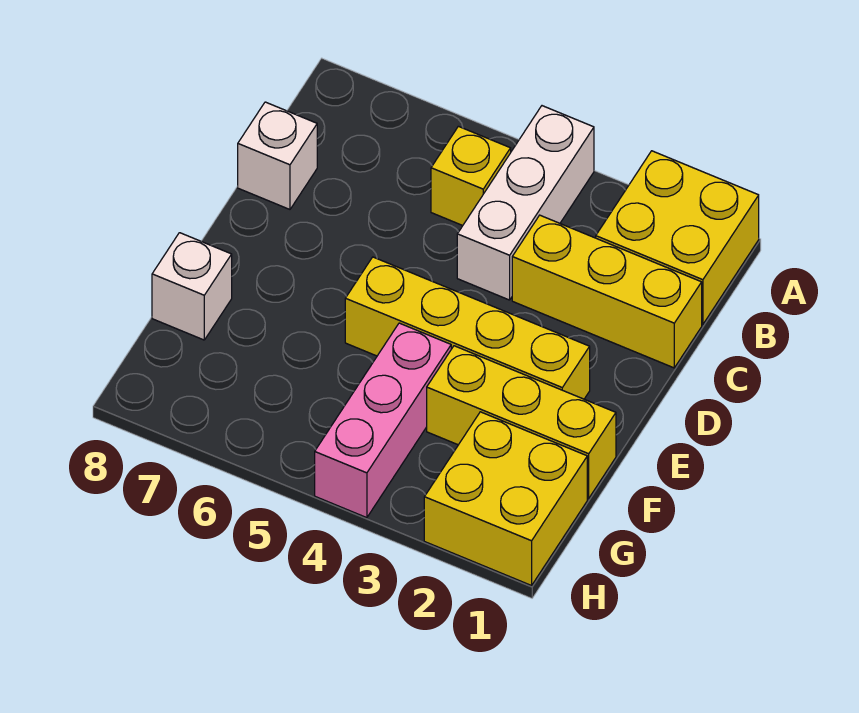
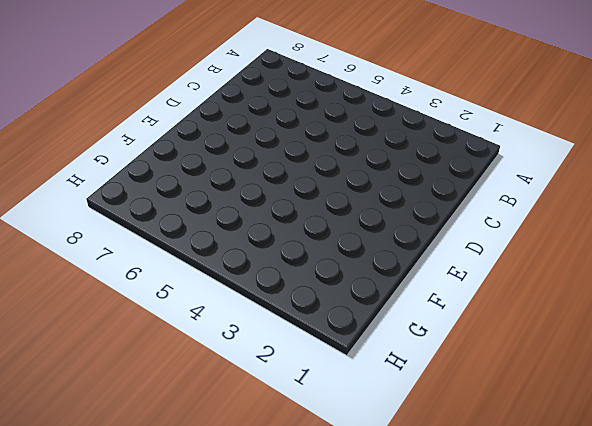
none -> yellow 2x2 brick [596,151,759,324]
none -> white 1x3 brick [457,106,594,300]

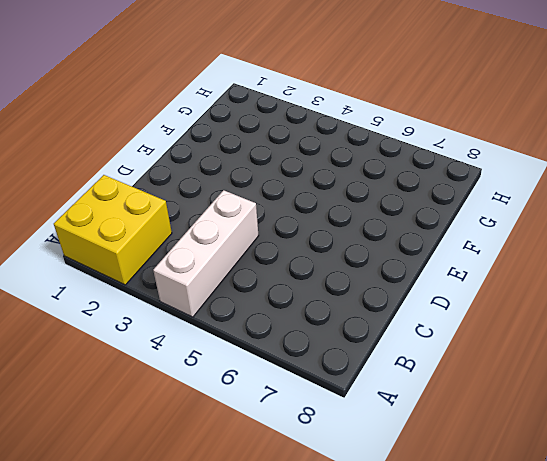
none -> yellow 1x1 brick [431,126,511,226]
none -> yellow 1x3 brick [512,215,702,368]

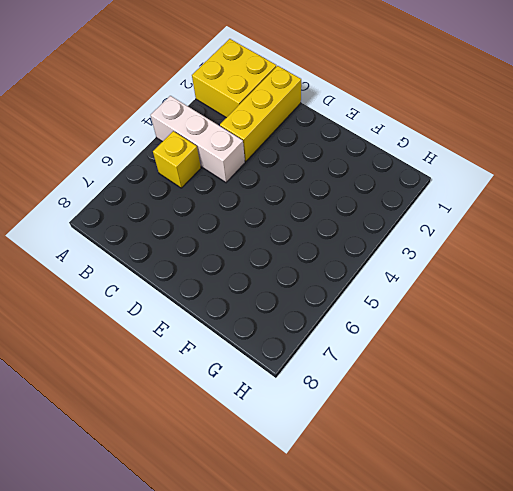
none -> white 1x1 brick [238,102,317,209]
none -> yellow 1x4 brick [345,257,590,399]

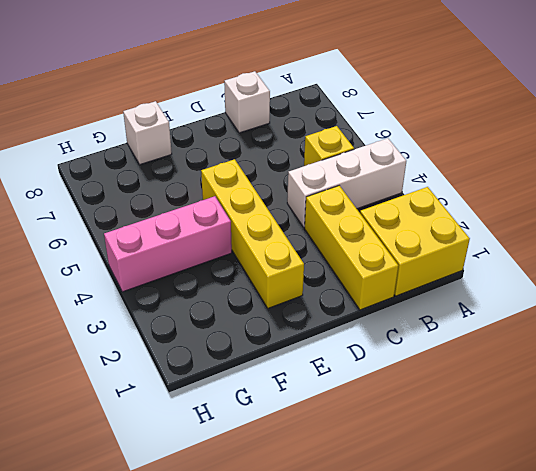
none -> yellow 1x3 brick [427,346,616,498]
none -> yellow 2x2 brick [424,412,587,586]

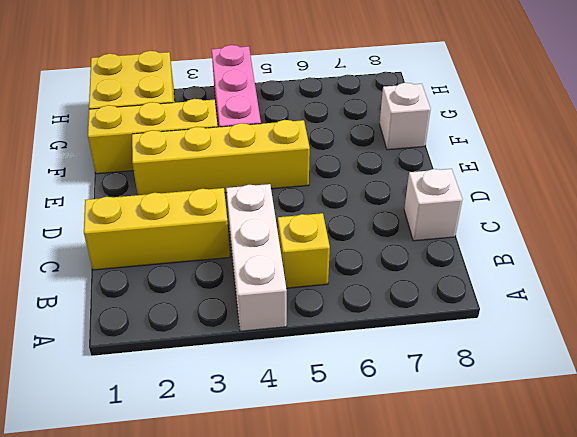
none -> yellow 2x2 brick [596,151,759,324]

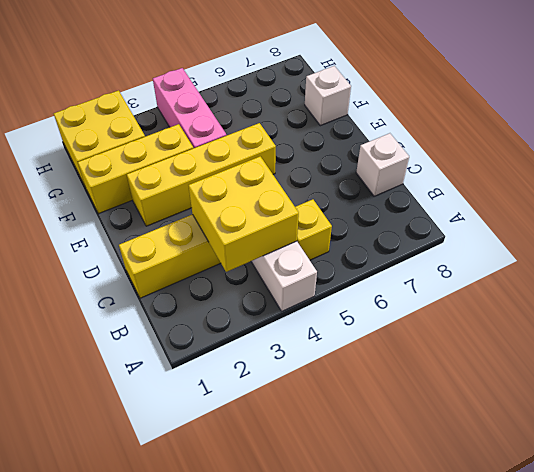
yellow 2x2 brick [189,156,299,272] -> yellow 2x2 brick moved to [596,151,759,324]

